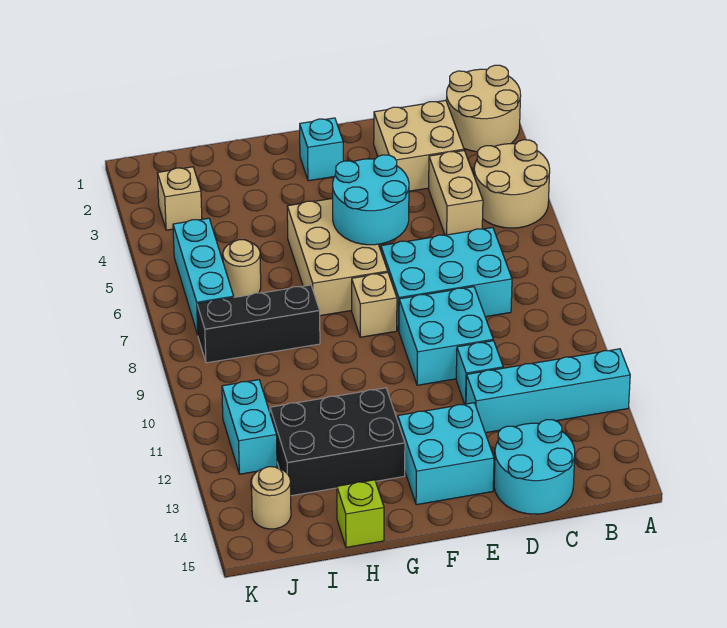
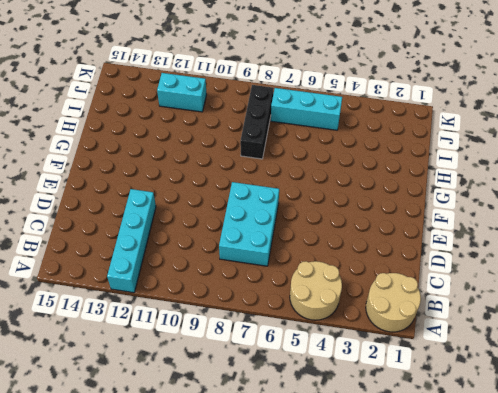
none -> tan 2x2 brick [374,100,464,191]
none -> tan 1x2 brick [429,151,483,235]
none -> cyan 2x2 round brick [494,420,575,514]

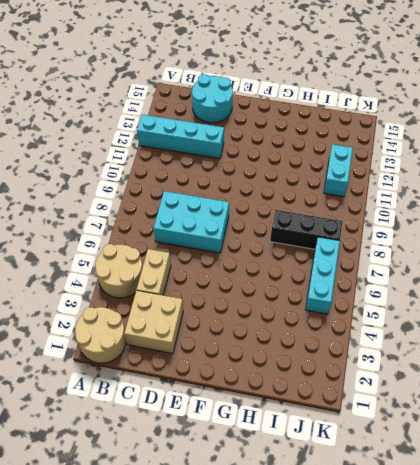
none -> cyan 2x2 brick [399,287,493,385]
none -> cyan 1x1 brick [456,341,503,404]
none -> cyan 2x2 brick [398,403,494,505]

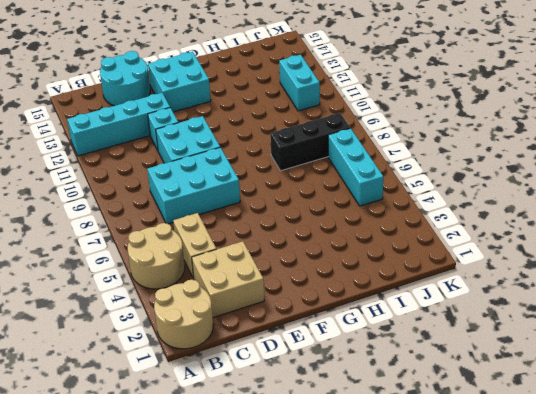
none -> cyan 1x1 brick [300,118,343,181]
none -> tan 2x3 brick [287,198,388,316]
none -> tan 1x1 brick [352,272,397,337]

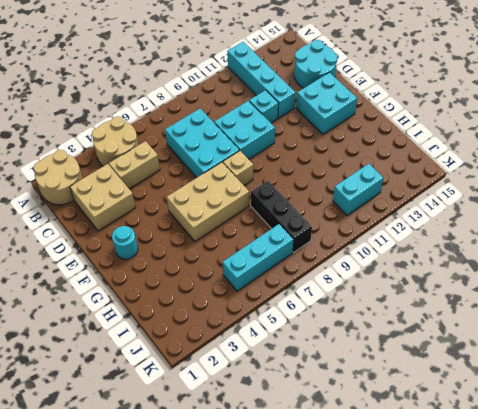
cyan 1x1 round brick [112,226,138,259] -> cyan 1x1 brick [300,118,343,181]
none -> black 2x3 brick [270,388,405,496]
none -> lime 1x1 brick [337,480,384,547]
none -> tan 1x1 round brick [223,240,261,297]

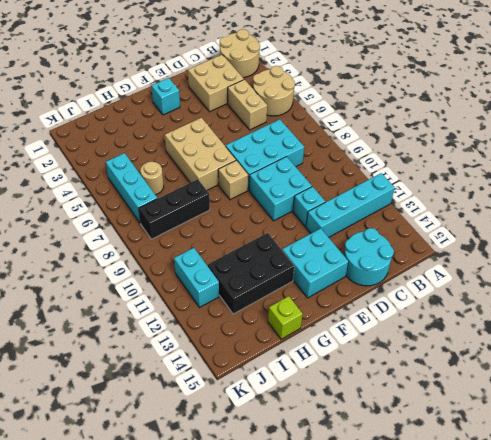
none -> tan 1x1 brick [158,167,202,230]
none -> tan 1x1 round brick [251,467,291,529]
none -> cyan 2x2 round brick [333,155,409,245]

